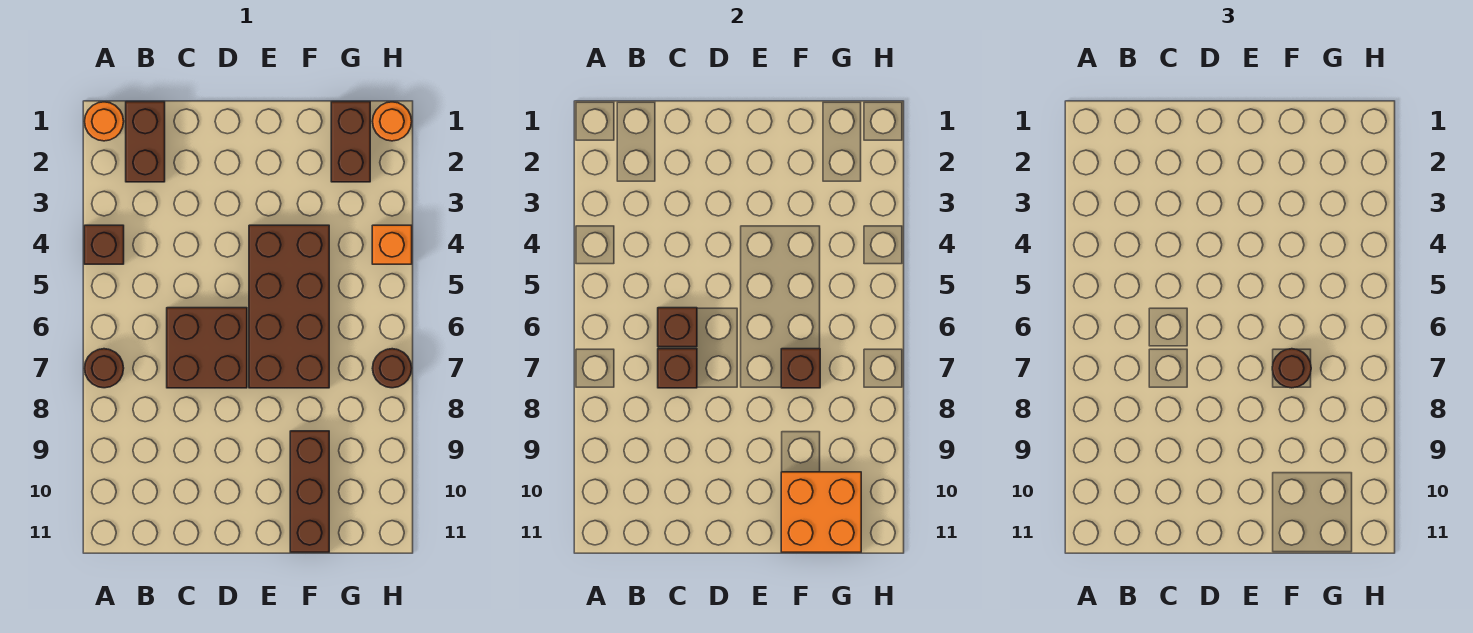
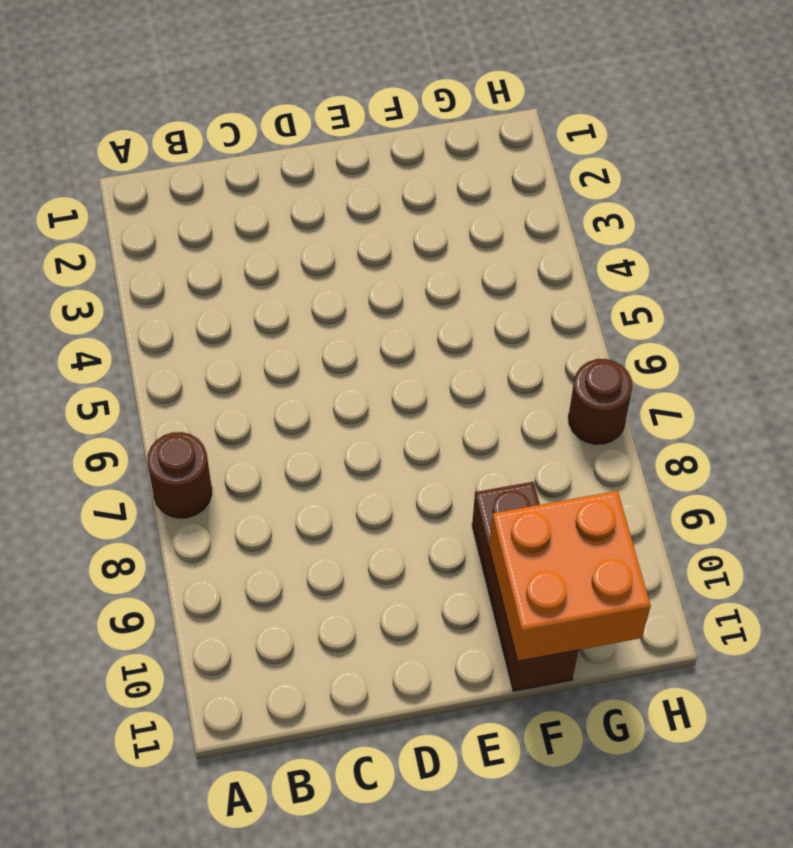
none -> orange 1x1 round brick [84,102,124,141]
none -> brown 1x1 brick [84,225,124,264]
none -> brown 1x2 brick [126,102,165,182]

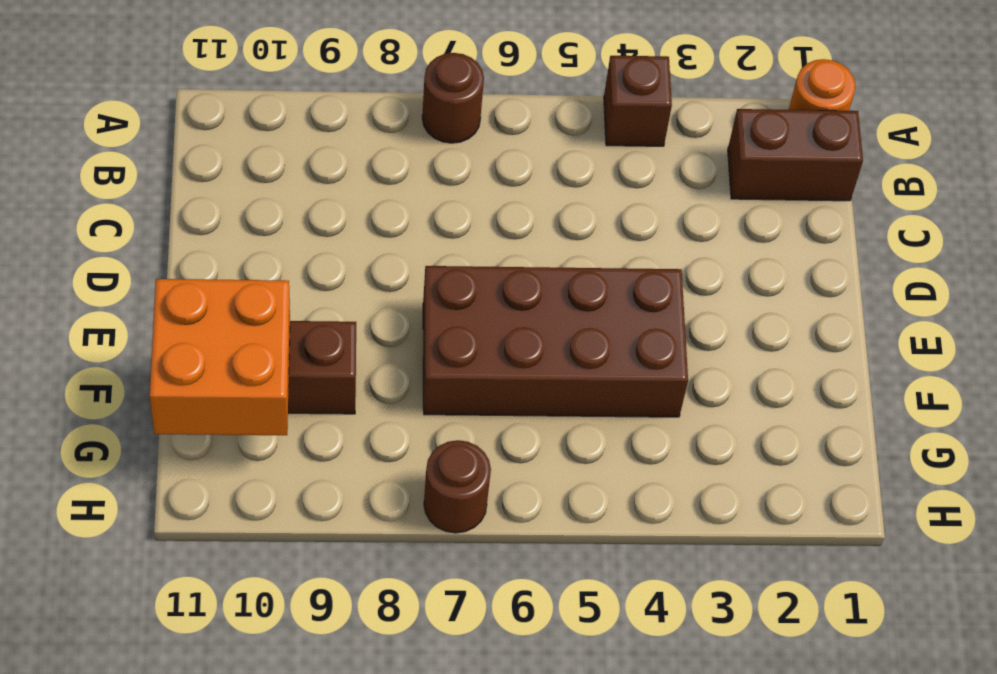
none -> brown 2x2 brick [167,308,247,388]
none -> brown 1x2 brick [331,102,370,182]
none -> orange 1x1 round brick [372,102,412,141]

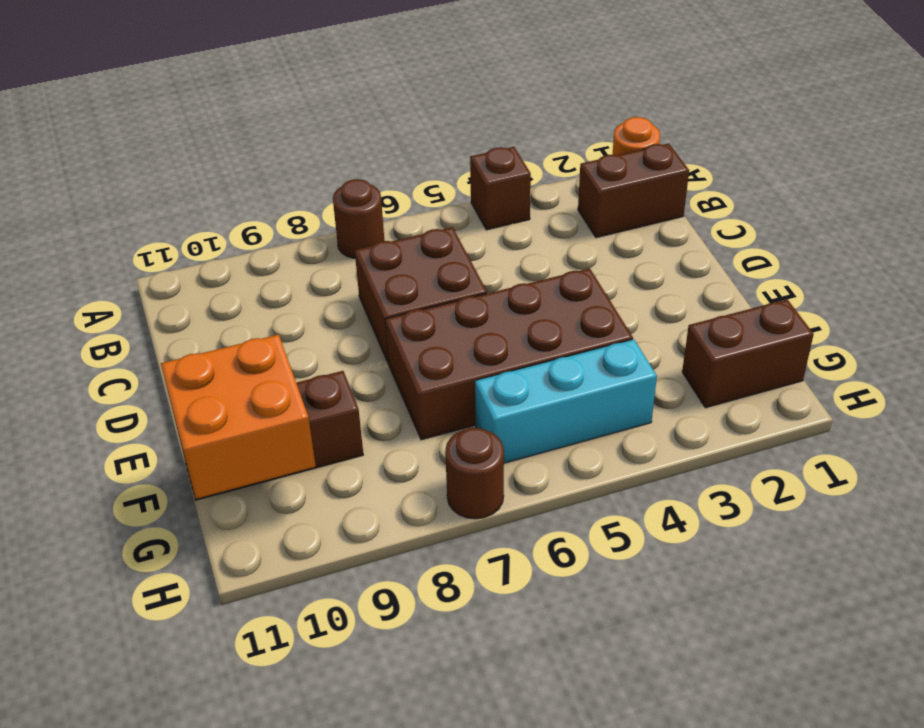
cyan 1x3 brick [475,339,657,463] -> none
none -> orange 1x1 round brick [372,102,412,141]
none -> orange 1x1 brick [372,225,412,264]
none -> brown 1x1 brick [658,308,697,347]

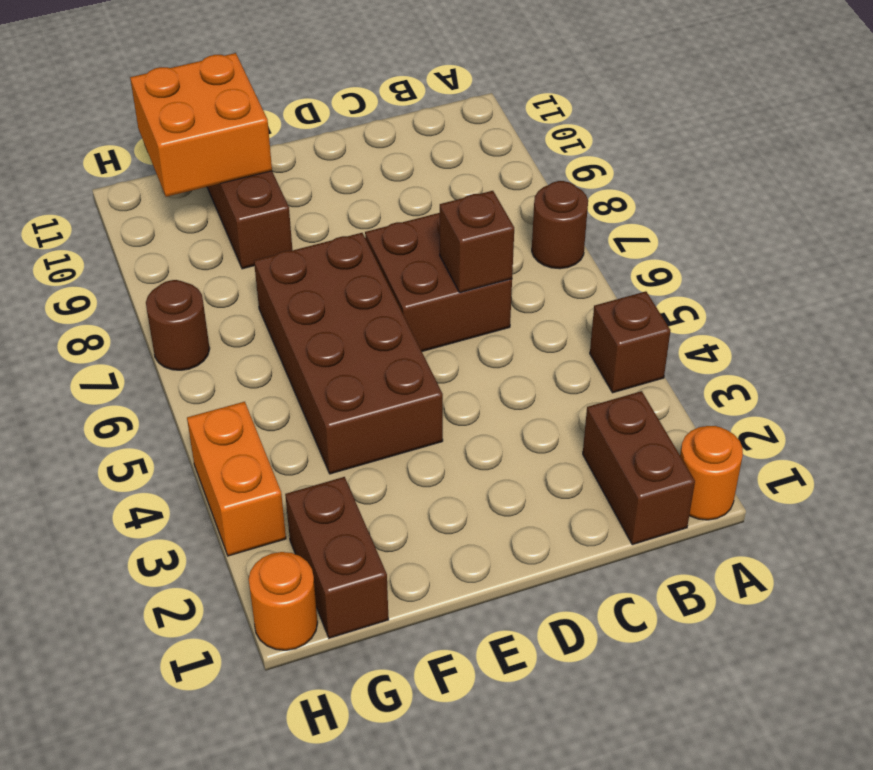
orange 1x2 brick [187,402,286,556] -> orange 1x1 brick [372,225,412,264]
none -> brown 1x1 brick [658,349,697,388]
none -> brown 1x1 brick [781,349,820,388]
none -> brown 1x1 round brick [1272,349,1311,388]

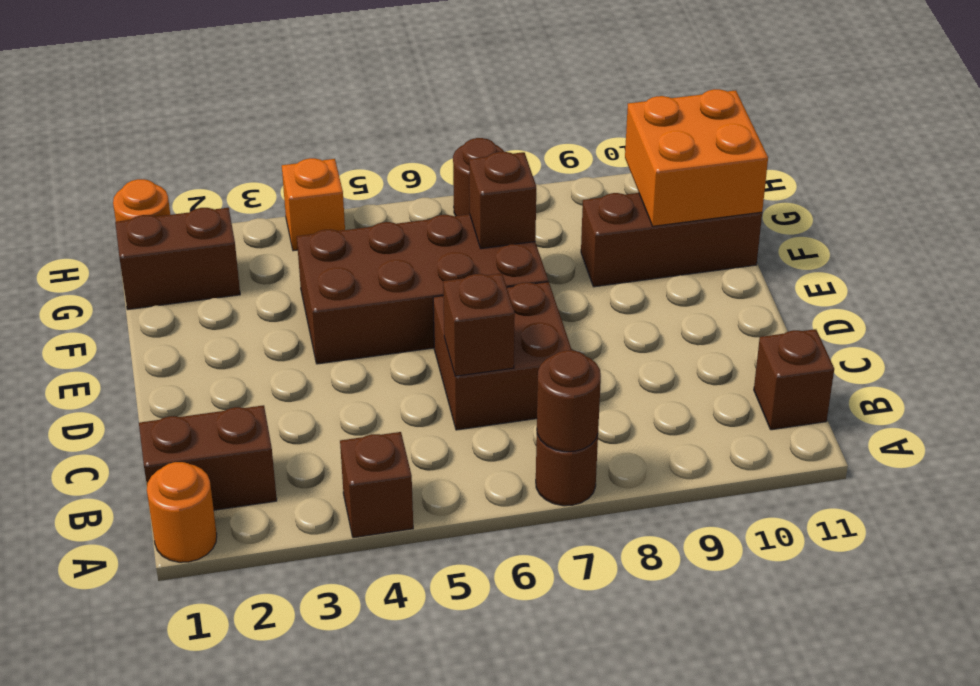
brown 1x1 round brick [537,350,601,452] -> brown 1x1 round brick moved to [1272,349,1311,388]
brown 1x1 brick [754,329,834,430] -> brown 1x1 brick moved to [658,349,697,388]

